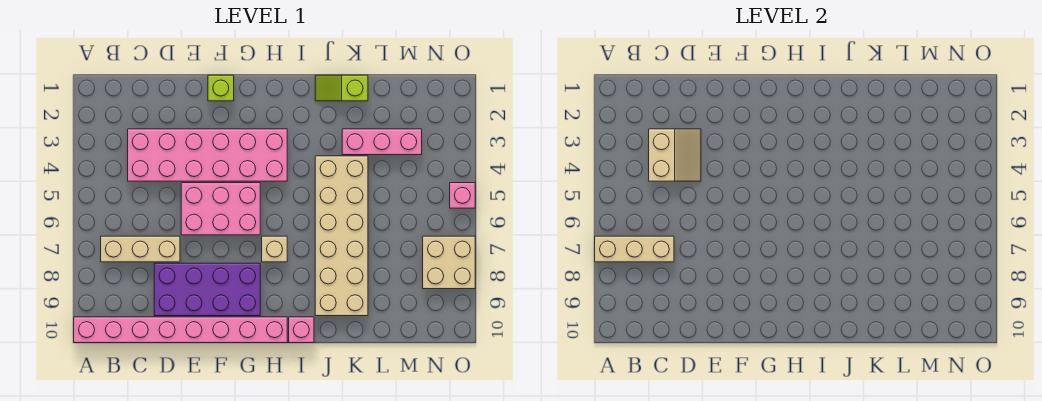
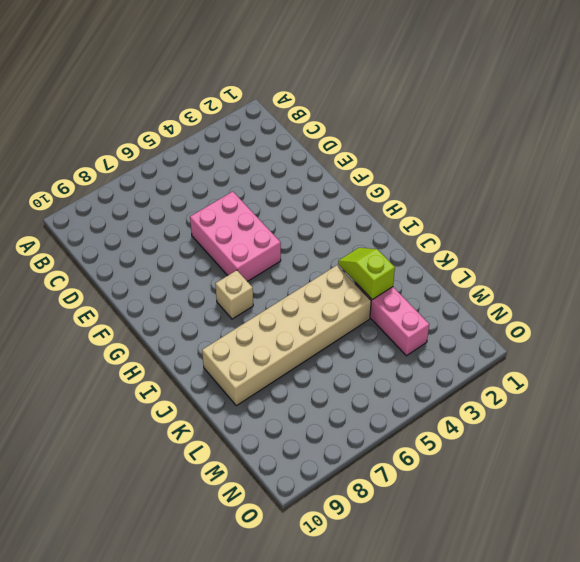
lime 1x2 slope [338,248,395,299] -> lime 1x2 slope moved to [315,75,368,101]
none -> pink 1x8 brick [74,317,287,343]
none -> tan 1x3 brick [101,236,180,262]
none -> pink 2x6 brick [128,129,287,181]

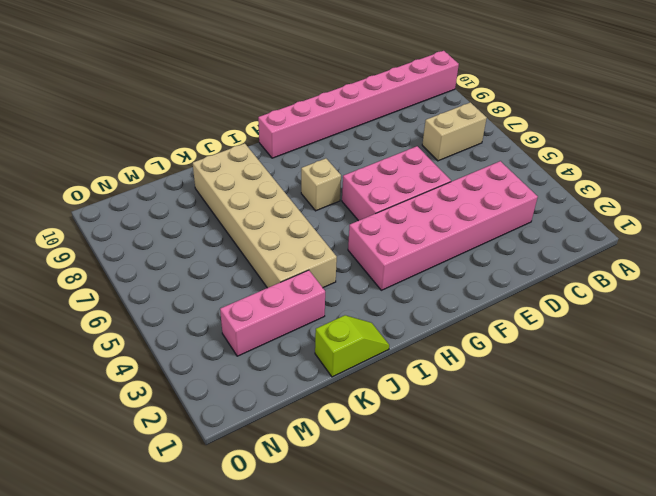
tan 1x2 brick [422,102,487,161] -> tan 1x3 brick [101,236,180,262]
none -> purple 2x4 brick [154,263,260,316]
none -> lime 1x1 brick [208,75,234,101]
none -> pink 1x1 brick [289,317,314,343]

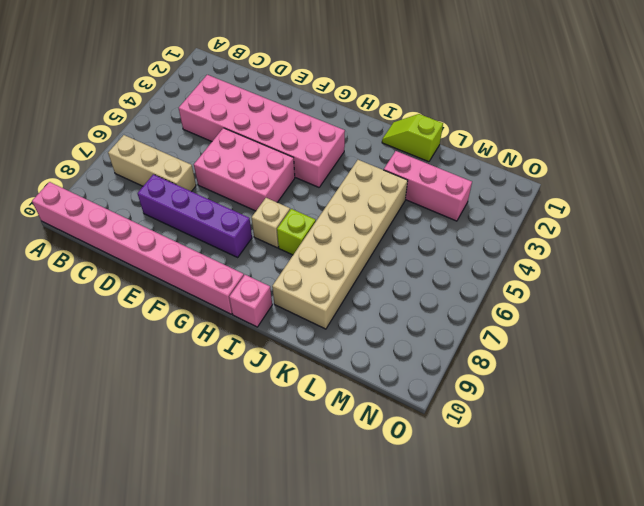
purple 1x4 brick [138,174,252,257] -> purple 2x4 brick [154,263,260,316]
lime 1x1 brick [277,209,316,255] -> lime 1x1 brick moved to [208,75,234,101]
none -> tan 2x2 brick [423,236,475,289]
none -> pink 1x1 brick [450,183,475,208]
none -> tan 1x3 brick [595,236,674,262]

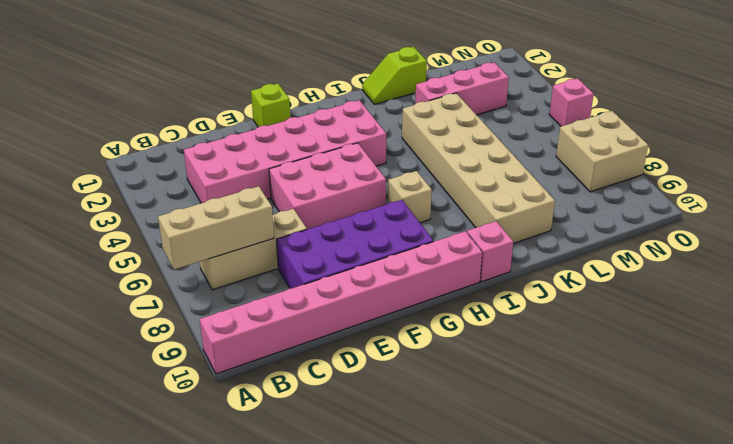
none -> tan 2x2 slope [649,129,701,181]

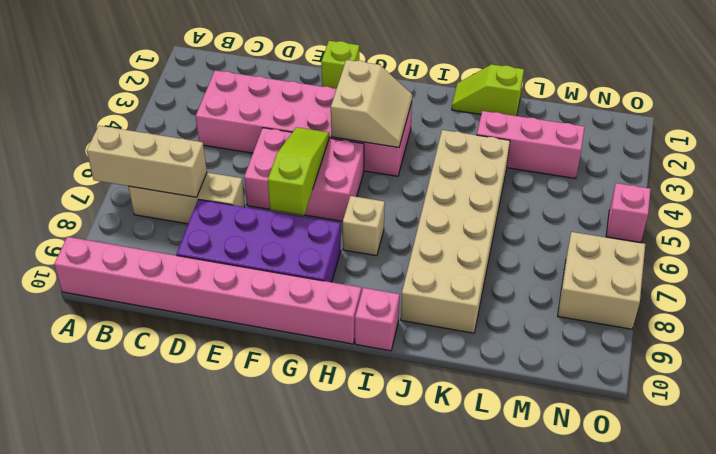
lime 1x3 slope [268,127,329,215] -> none
tan 2x2 slope [331,60,412,147] -> tan 2x2 slope moved to [649,129,701,181]

